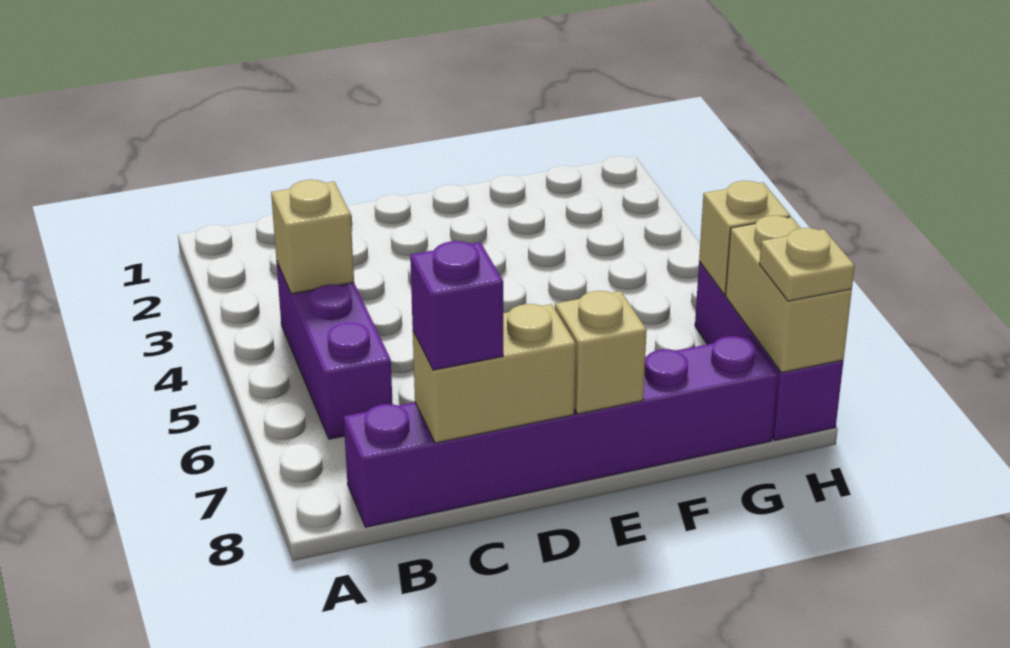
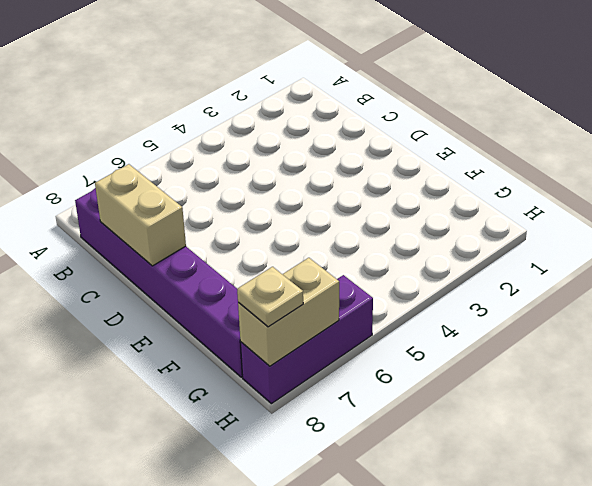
none -> purple 1x3 brick [276,261,393,439]
none -> tan 1x1 brick [271,180,354,294]

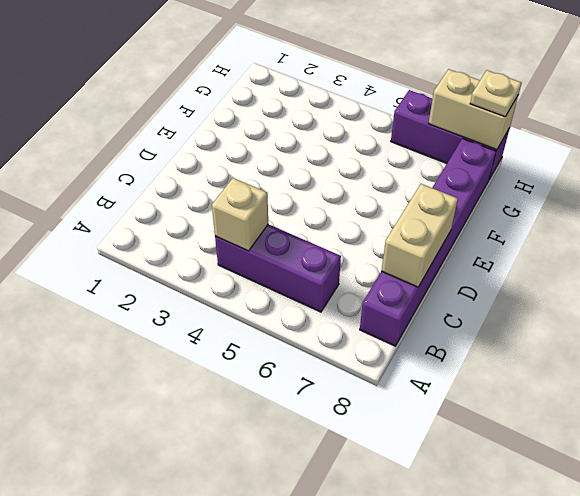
none -> tan 1x1 brick [555,291,647,414]
none -> tan 1x1 brick [699,181,790,295]

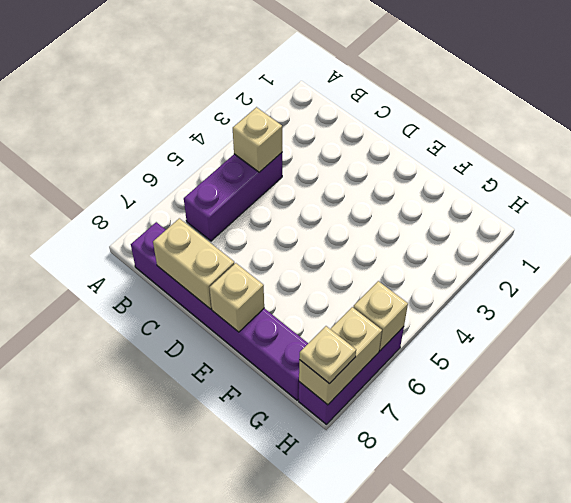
none -> purple 1x1 brick [410,241,503,370]

